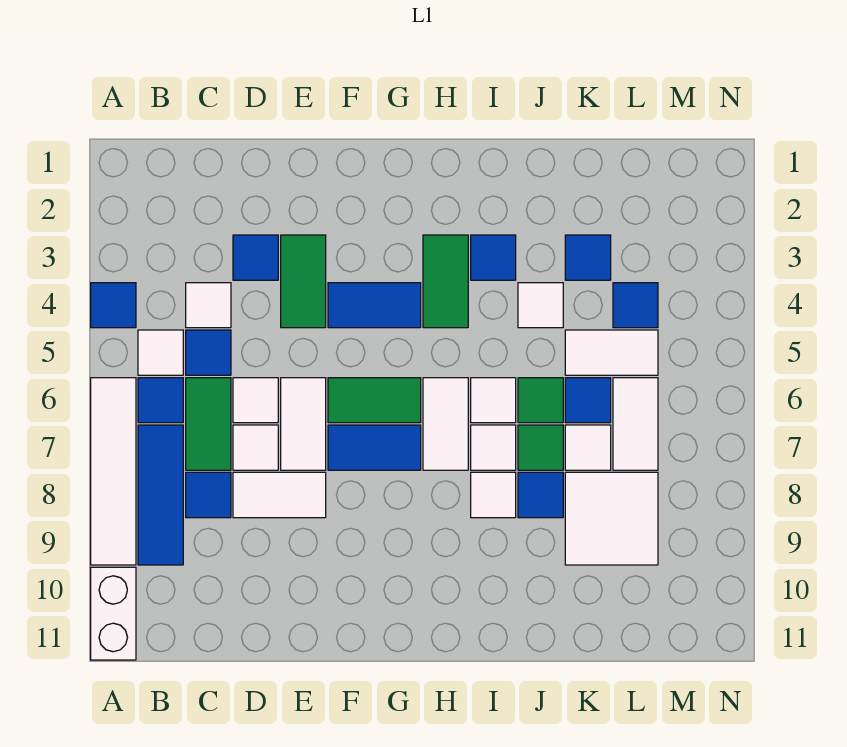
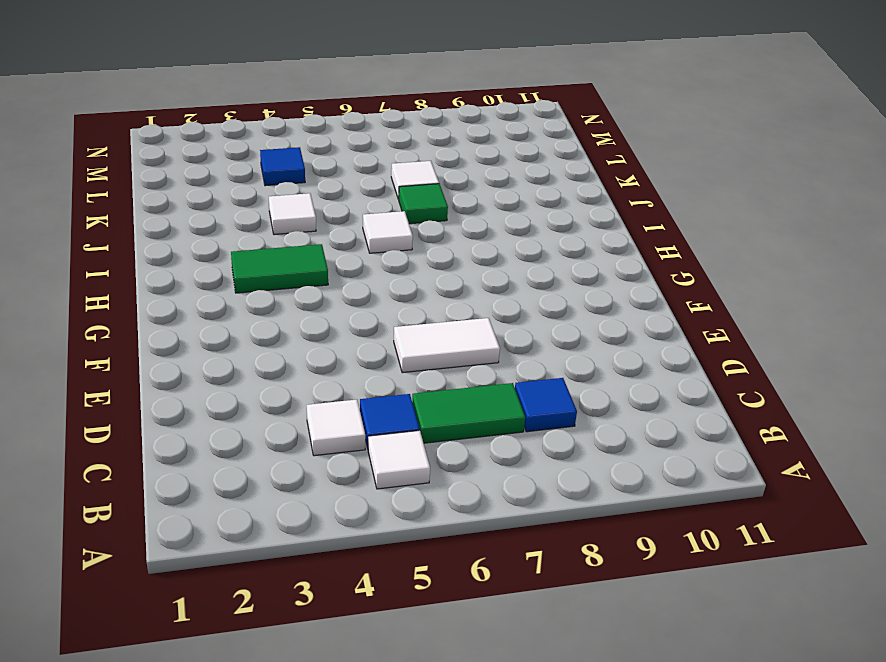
none -> blue 1x1 tile [91,283,136,328]
none -> white 1x4 tile [91,378,136,565]
none -> white 1x2 brick [91,567,136,660]
none -> blue 1x1 tile [138,378,183,423]

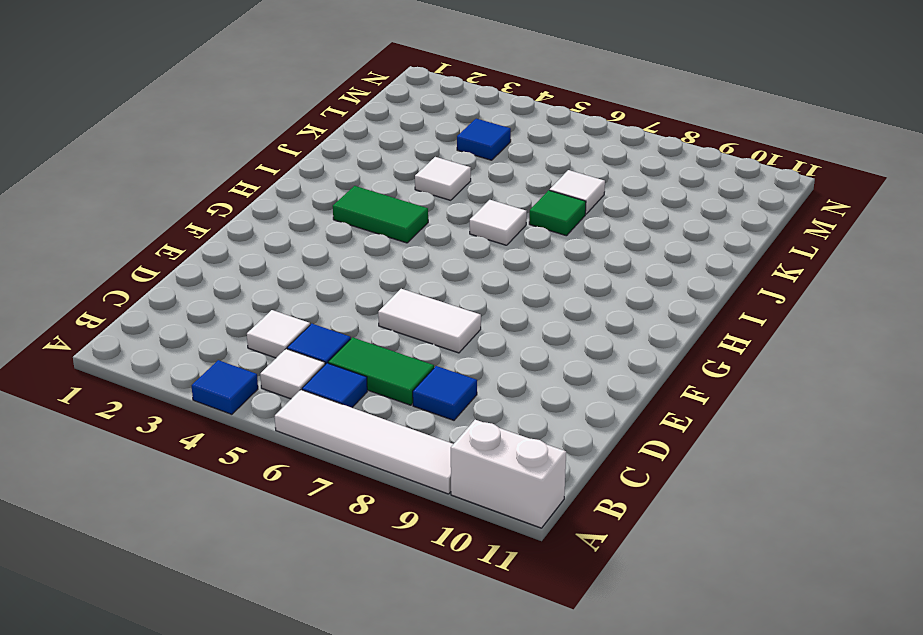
none -> blue 1x3 tile [138,425,183,565]
none -> blue 1x1 tile [233,235,278,280]
none -> white 1x1 tile [233,378,278,423]
none -> white 1x1 tile [233,425,278,470]

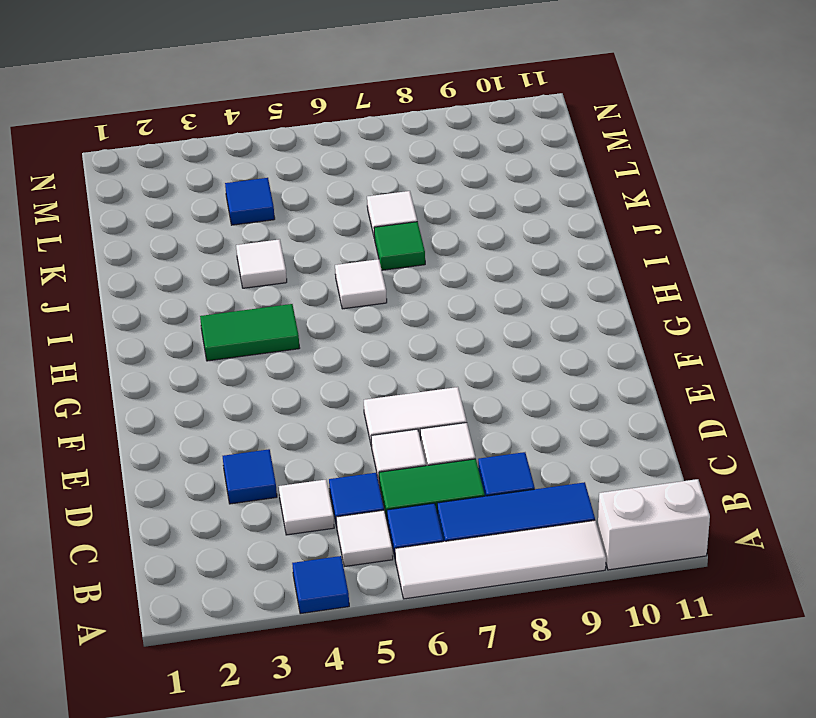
none -> white 1x2 tile [233,472,326,518]
none -> green 1x2 tile [281,235,326,328]
none -> blue 1x2 tile [328,283,421,328]
none -> green 1x2 tile [328,378,421,423]

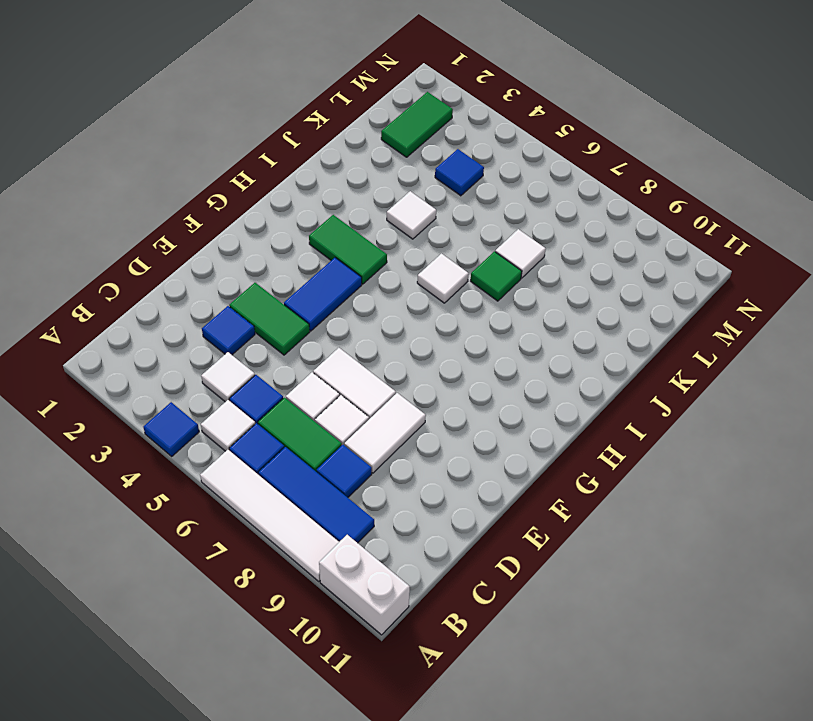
green 1x2 tile [381,92,453,157] -> green 1x2 tile moved to [328,378,421,423]
none -> blue 1x2 tile [328,425,421,470]
none -> white 1x2 tile [423,378,468,470]
none -> blue 1x1 tile [471,235,516,280]
none -> white 1x1 tile [471,425,516,470]

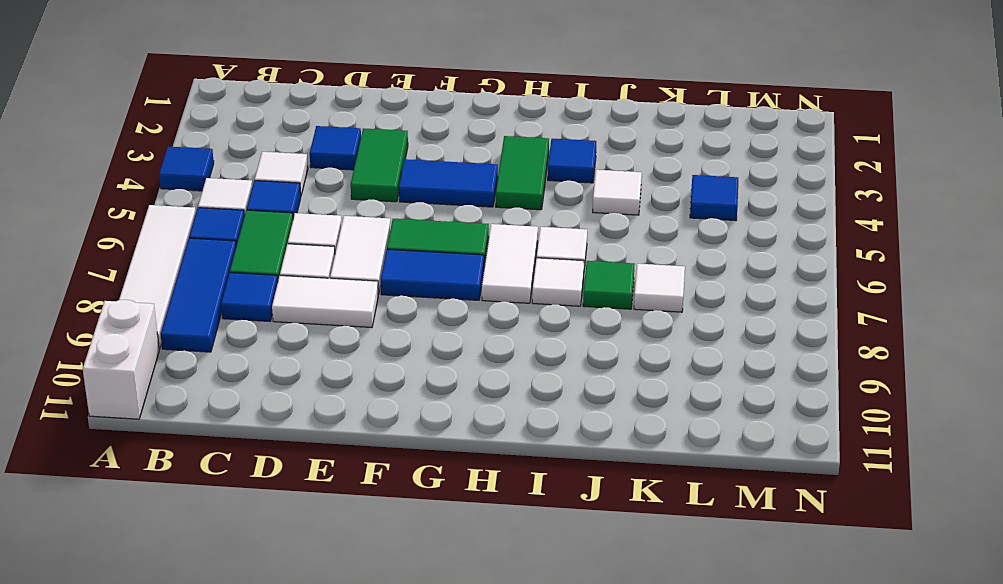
none -> white 1x1 tile [471,472,516,518]
none -> green 1x1 tile [518,378,563,423]
none -> blue 1x1 tile [518,472,563,518]
none -> blue 1x1 tile [565,235,611,280]

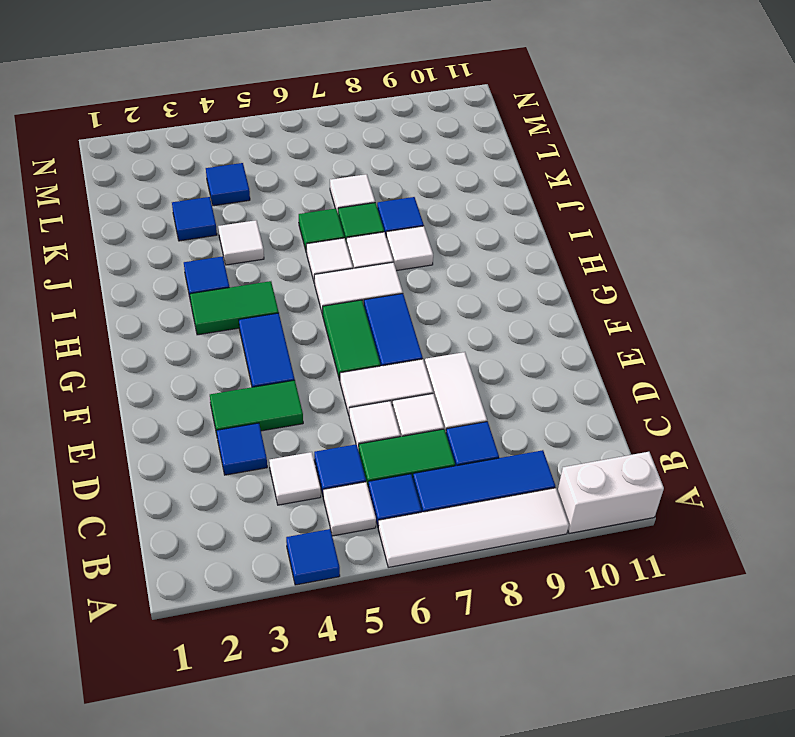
none -> white 1x2 tile [565,330,658,375]
none -> blue 1x1 tile [565,378,611,423]
none -> white 2x2 tile [565,472,658,565]
none -> white 1x2 tile [613,378,658,470]

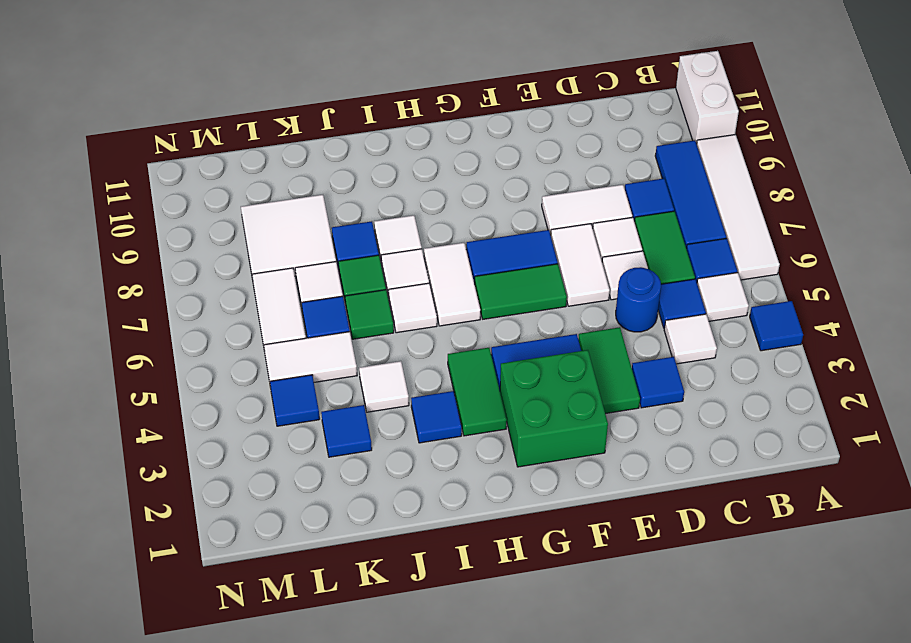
blue 1x1 round brick [616,267,661,332] -> none
green 2x2 brick [500,350,608,467] -> none

